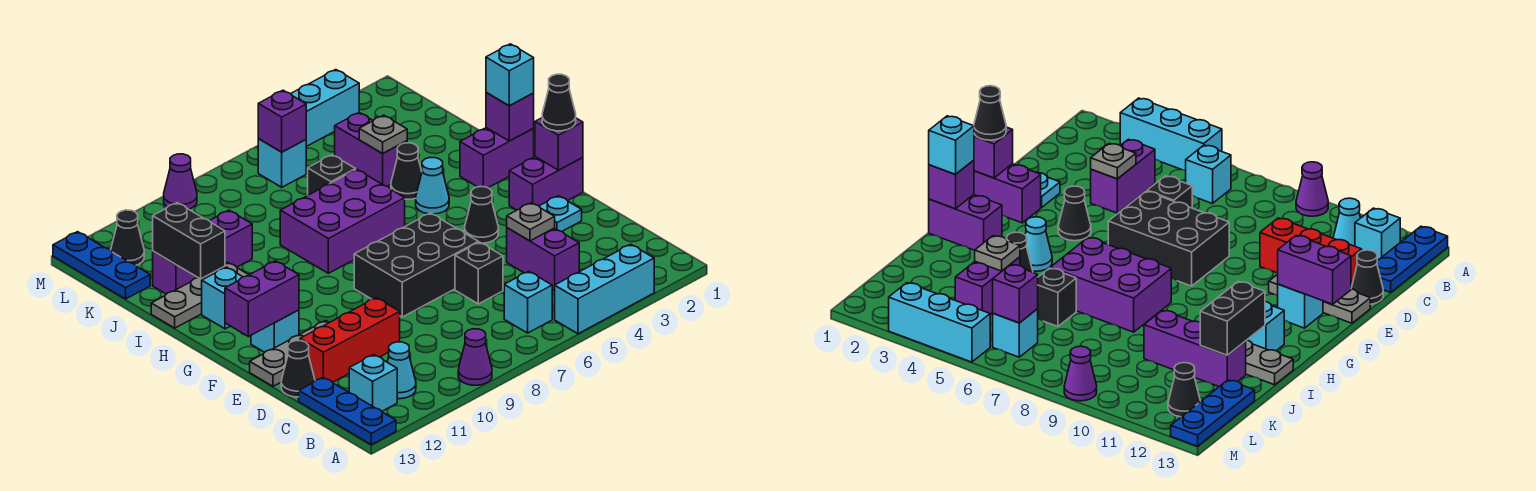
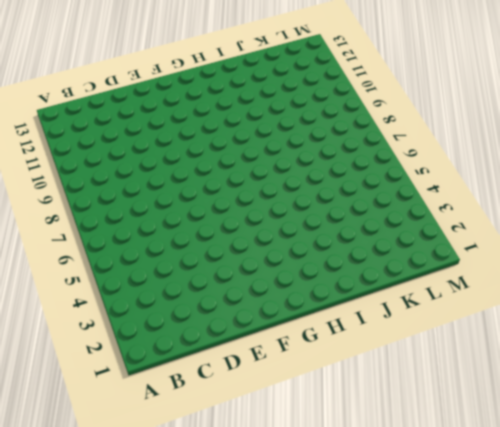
none -> cyan 1x3 brick [555,244,654,334]
none -> purple 1x1 cone [458,329,492,385]
none -> blue 1x3 plate [299,377,396,445]
none -> cyan 1x1 brick [504,271,552,333]

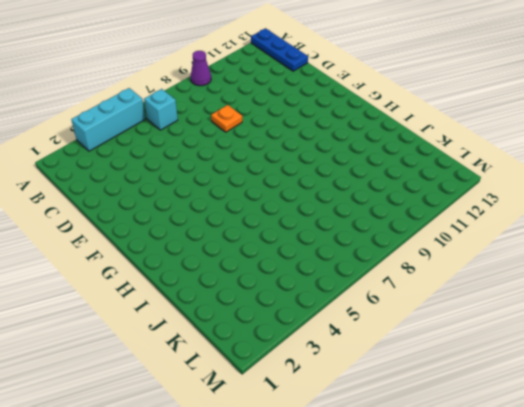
orange 1x1 plate [211,105,242,132] -> none
none -> cyan 1x1 cone [387,342,416,399]
none -> cyan 1x1 brick [349,355,397,411]
none -> purple 1x2 brick [507,228,579,291]
none -> black 1x1 brick [455,242,503,304]

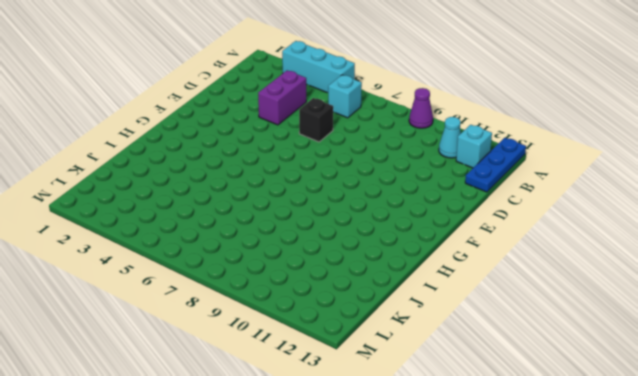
none -> red 1x3 brick [300,298,400,382]
none -> black 1x1 cone [281,341,315,397]
none -> cyan 1x1 plate [539,196,582,232]
none -> black 2x3 brick [354,213,478,317]

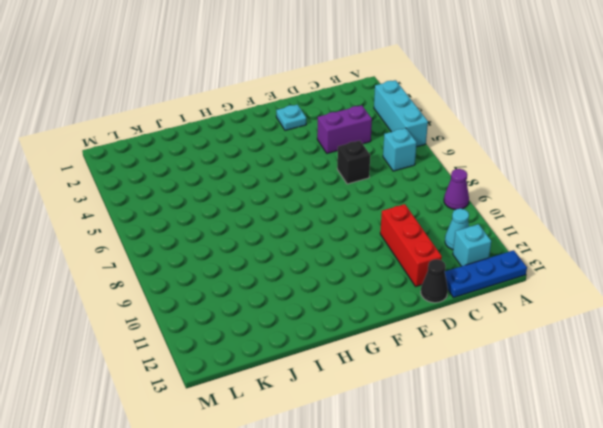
none -> black 2x3 brick [354,213,478,317]
none -> grey 1x3 plate [250,321,330,386]
none -> purple 1x2 brick [509,157,583,210]
none -> black 1x1 cone [465,187,498,243]

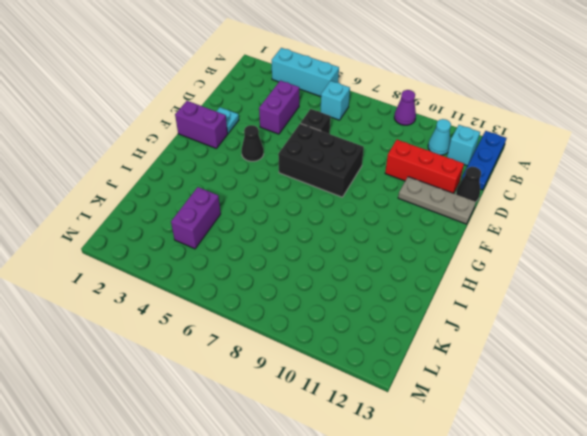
none -> cyan 1x1 brick [251,310,299,352]
none -> purple 1x2 brick [460,128,534,188]
none -> cyan 1x1 cone [416,157,449,214]
none -> purple 2x3 brick [280,169,405,273]

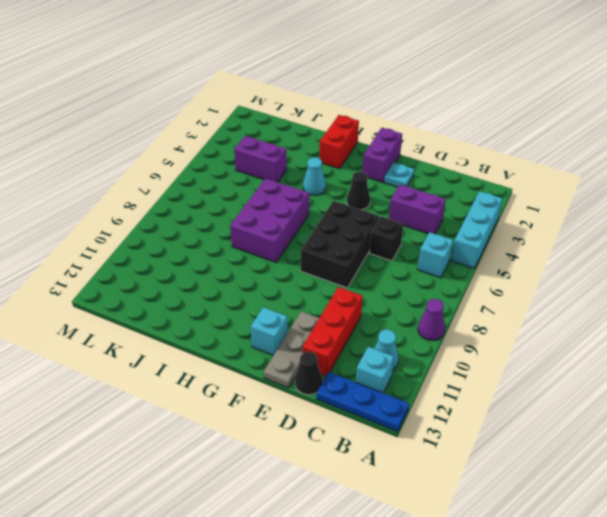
red 1x2 brick [320,115,359,169] -> purple 1x2 brick [460,128,534,188]
none -> cyan 1x1 brick [202,267,242,329]
none -> black 1x1 cone [391,143,422,199]
none -> grey 1x3 plate [151,262,249,328]
none -> black 1x1 brick [308,155,356,195]

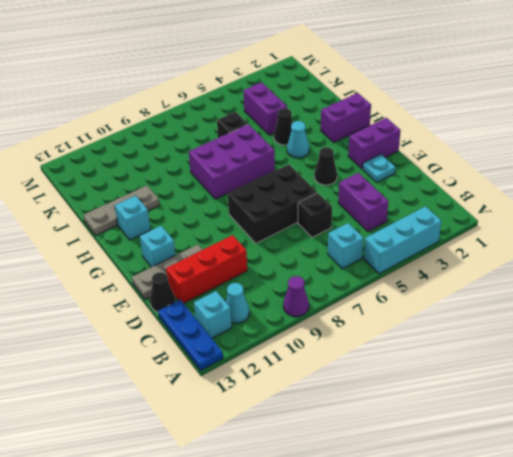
none -> purple 1x3 brick [153,210,252,294]
none -> blue 1x3 plate [53,232,150,299]
none -> cyan 1x1 brick [258,139,306,187]
none -> black 1x1 cone [111,210,144,265]

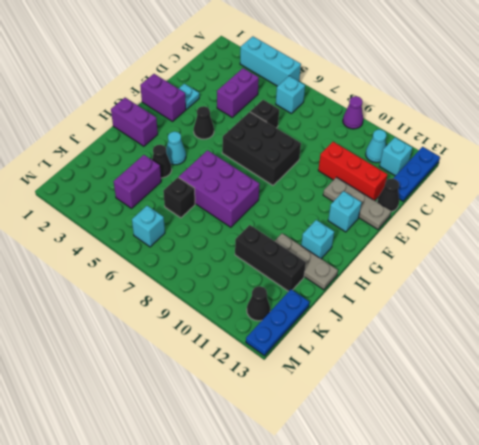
black 1x3 brick [235,225,306,292] -> purple 1x3 brick [153,210,252,294]
none -> cyan 1x3 brick [291,70,359,147]
none -> purple 1x1 cone [164,154,197,209]
none -> grey 1x1 plate [507,203,555,241]
none -> purple 1x1 brick [535,118,583,170]

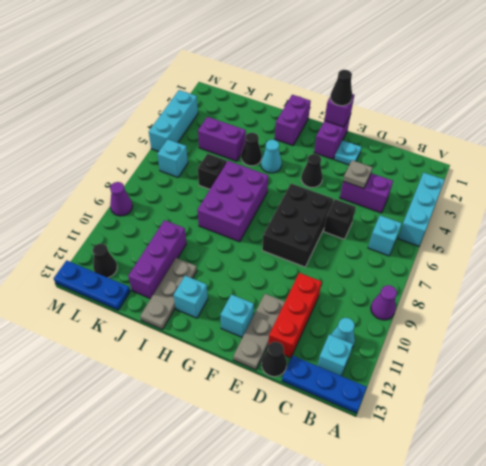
none -> purple 1x2 brick [225,261,299,337]
none -> purple 1x1 brick [486,93,534,141]
none -> black 1x2 brick [153,203,225,279]
none -> grey 1x1 plate [359,115,407,154]

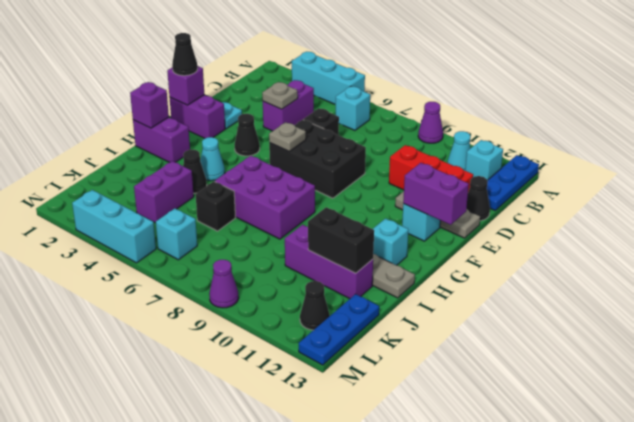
grey 1x1 plate [269,122,306,151] -> grey 1x1 plate moved to [359,115,407,154]
black 1x2 brick [308,207,374,273] -> black 1x2 brick turned to [153,203,225,279]
none -> purple 1x1 brick [258,90,306,152]
none -> cyan 1x1 brick [486,44,534,106]

